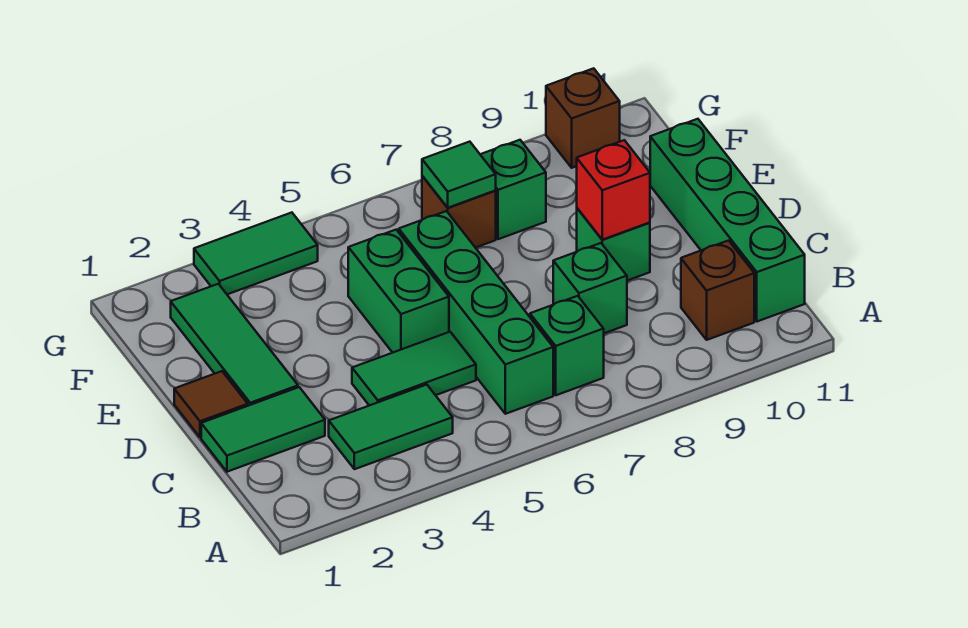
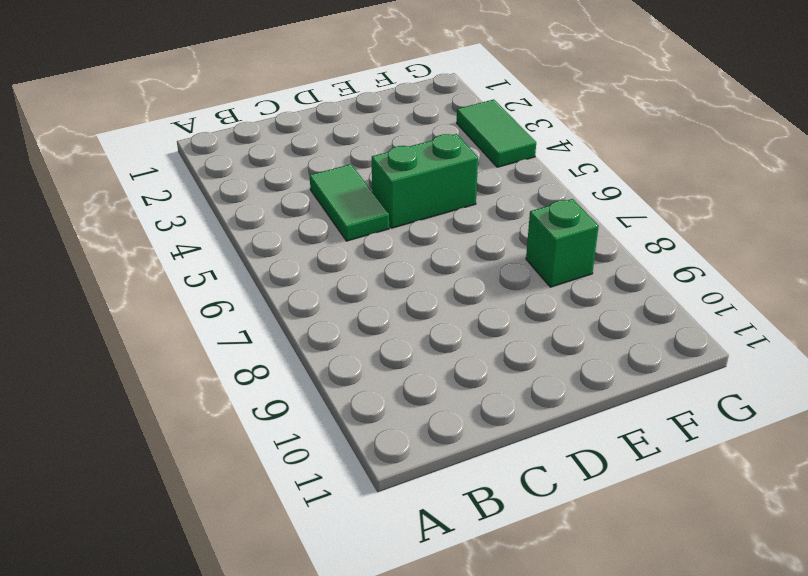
none -> green 1x2 tile [329,385,453,469]
none -> green 1x4 brick [399,211,553,414]
none -> green 1x1 brick [530,296,604,395]

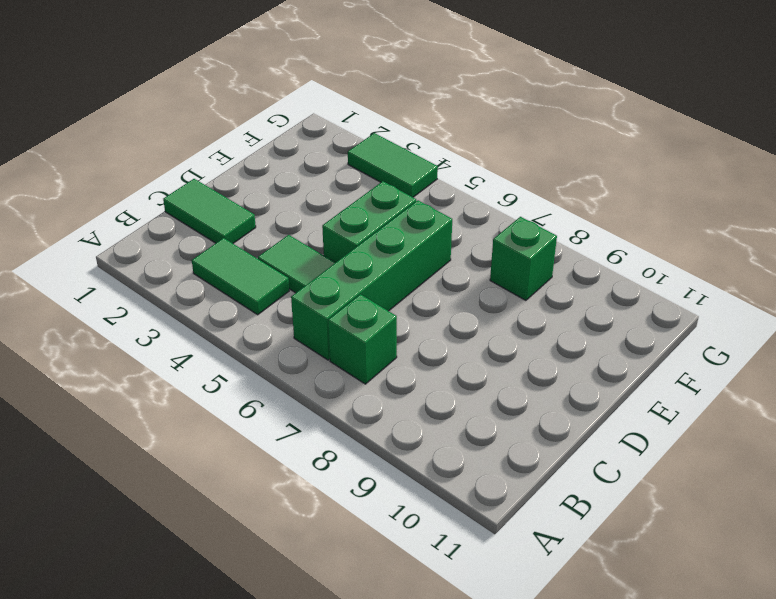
none -> brown 1x1 brick [681,241,754,340]
none -> green 1x4 brick [650,119,805,321]
none -> green 1x1 brick [553,243,627,333]

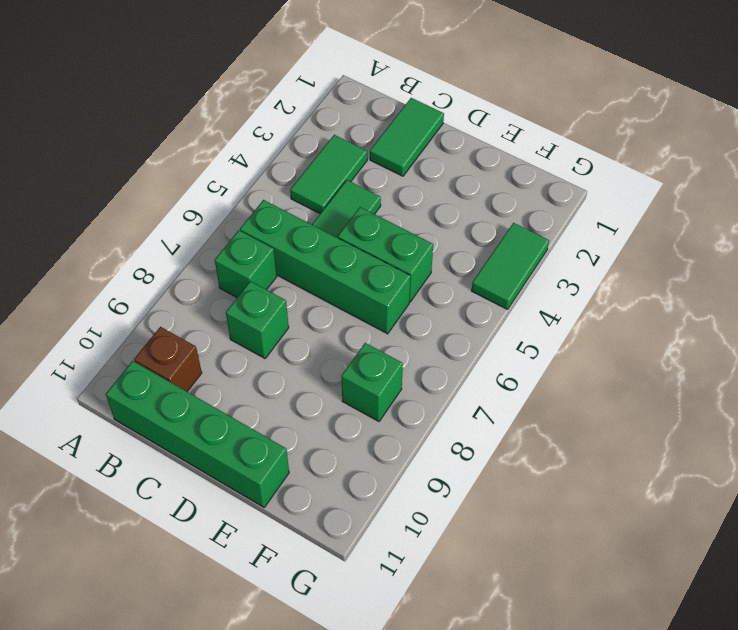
none -> brown 1x1 tile [174,371,248,437]
none -> green 1x3 tile [171,284,298,406]
none -> green 1x1 brick [577,208,650,281]

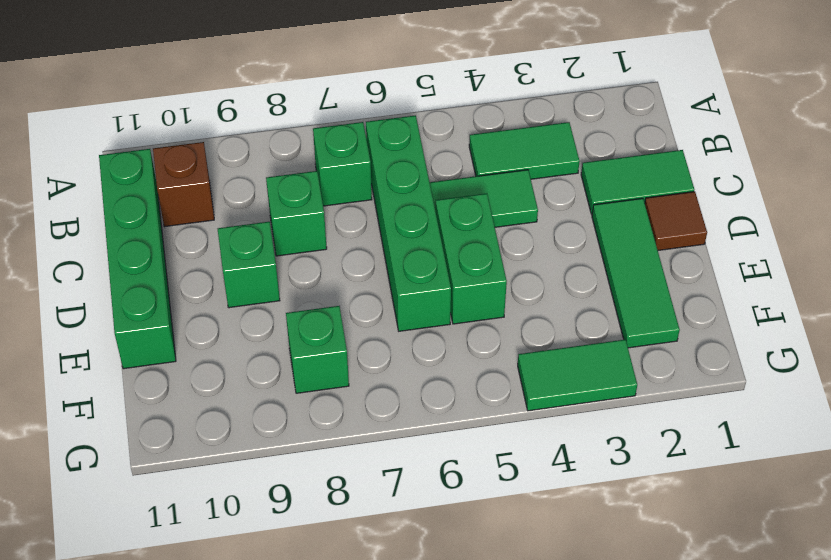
none -> brown 1x1 brick [422,176,496,248]
none -> brown 1x1 brick [546,68,620,168]
none -> red 1x1 brick [577,140,650,240]

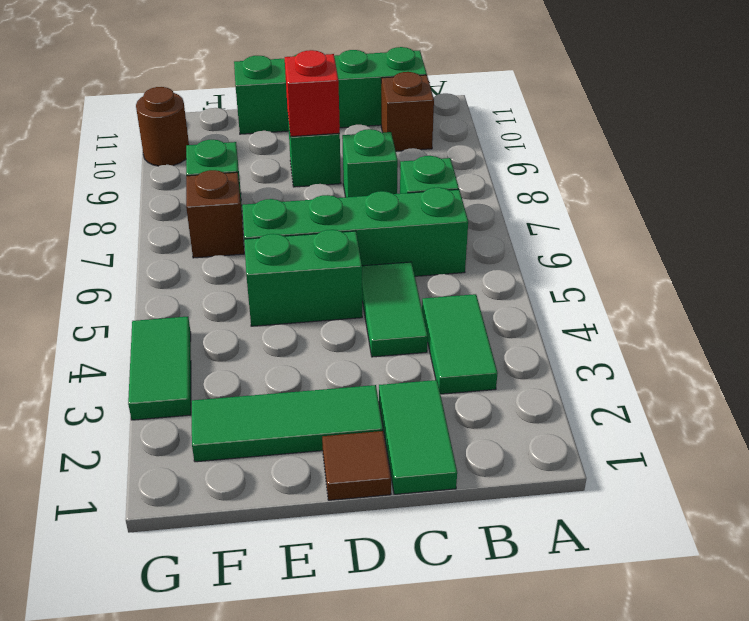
brown 1x1 round brick [136,87,189,166] -> brown 1x1 brick [546,68,620,168]
none -> green 1x1 tile [422,142,496,208]

